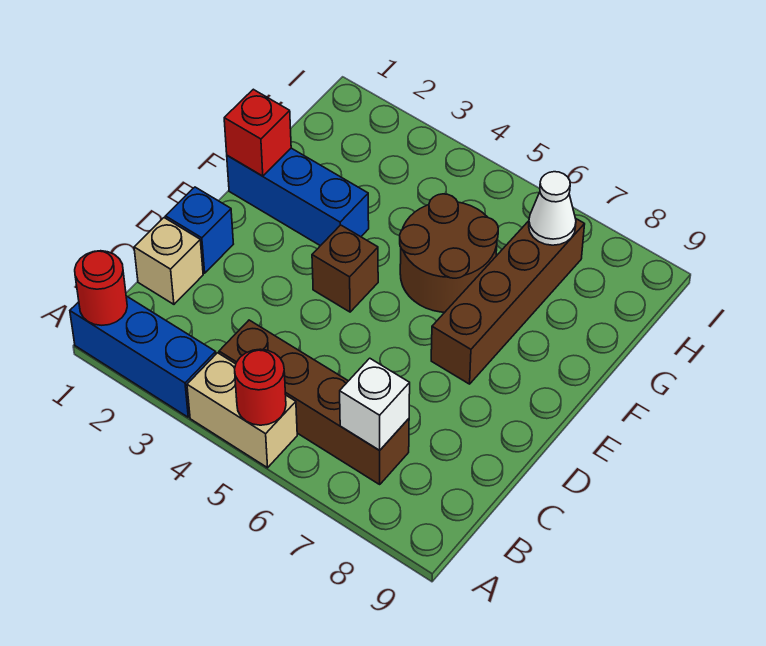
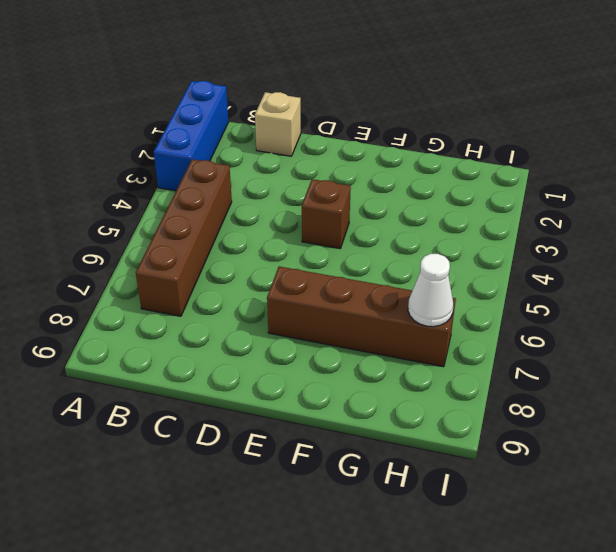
none -> tan 1x2 brick [187,353,297,468]
none -> blue 1x1 brick [166,187,233,273]
none -> blue 1x3 brick [227,148,369,246]

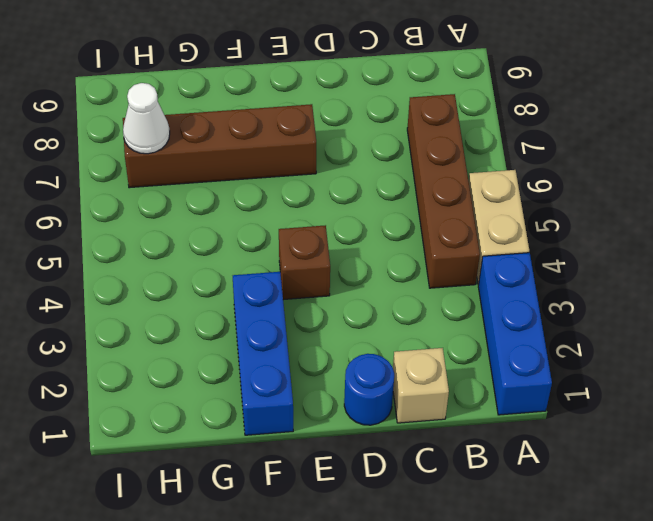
blue 1x1 round brick [344,354,394,425] -> blue 1x1 brick [166,187,233,273]
none -> brown 2x2 round brick [400,194,498,312]
none -> red 1x1 round brick [75,251,127,325]
none -> red 1x1 round brick [235,349,286,425]

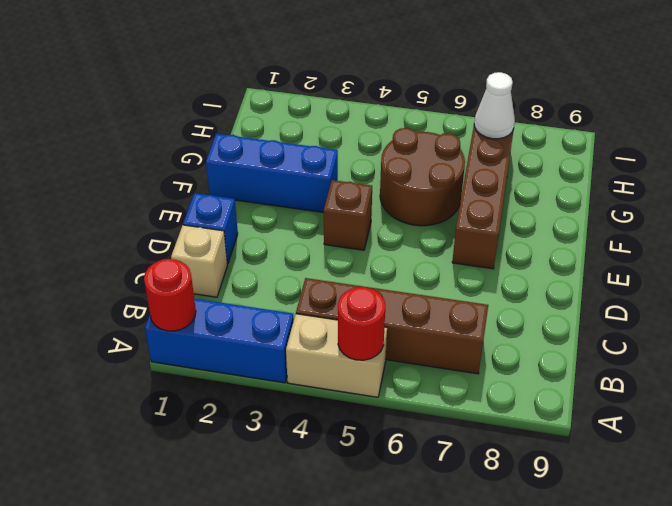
none -> white 1x1 brick [340,358,410,450]
none -> red 1x1 brick [224,89,291,176]

